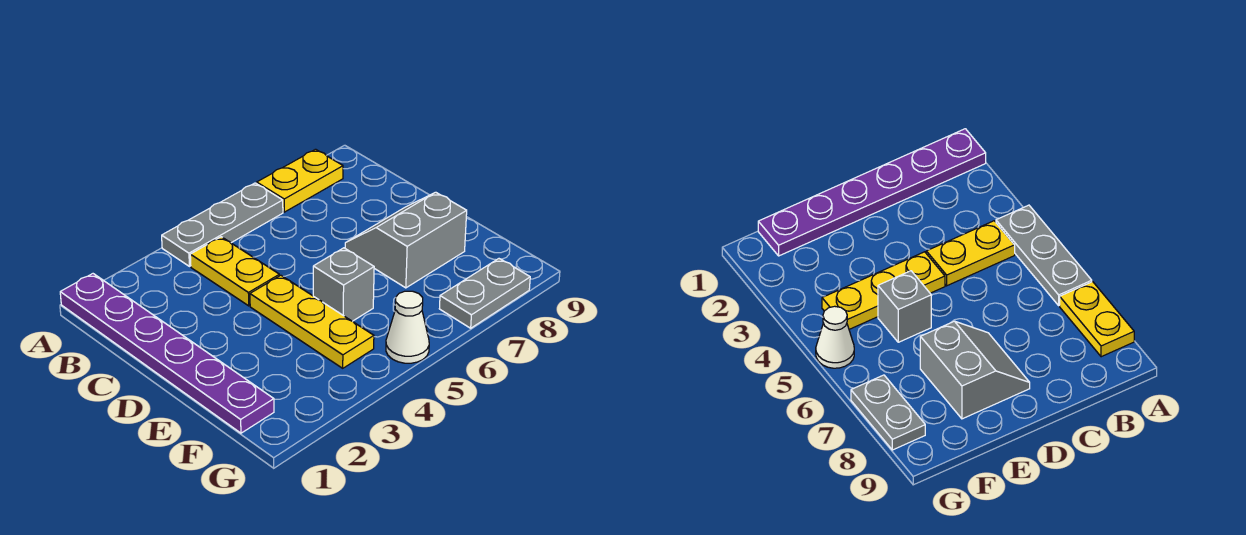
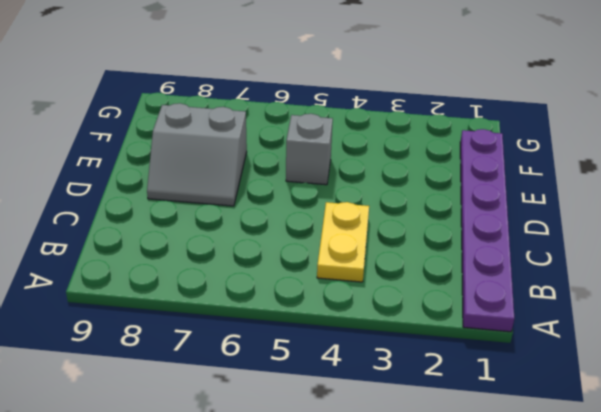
none -> grey 1x3 plate [162,183,283,266]
none -> yellow 1x2 plate [257,149,343,212]

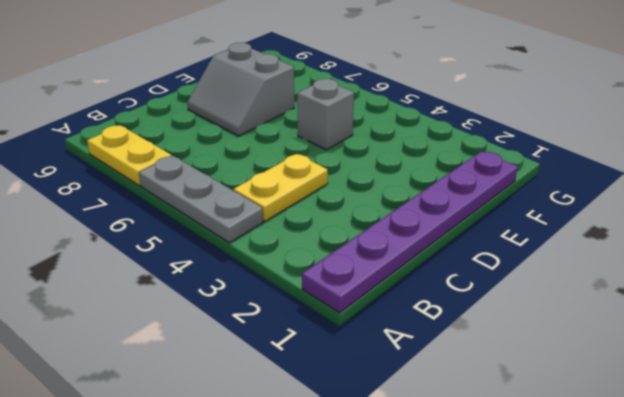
none -> yellow 1x3 plate [250,275,374,368]
none -> white 1x1 cone [386,291,429,363]

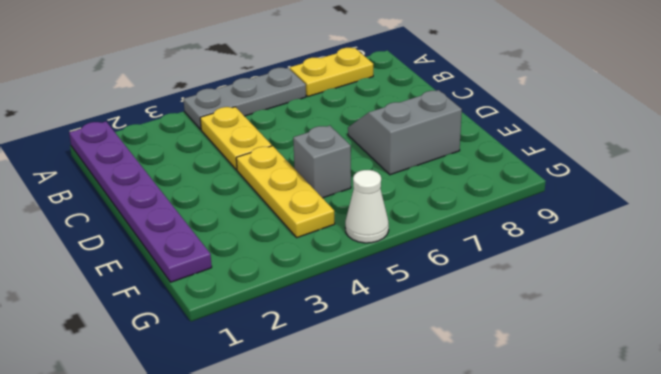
none -> grey 1x2 plate [439,259,530,328]

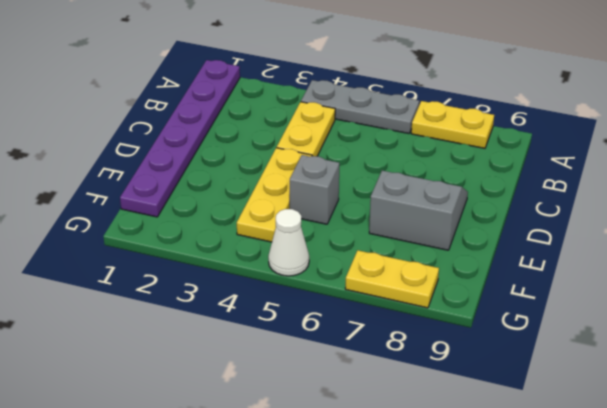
yellow 1x2 plate [345,250,439,308] -> grey 1x2 plate [439,259,530,328]

